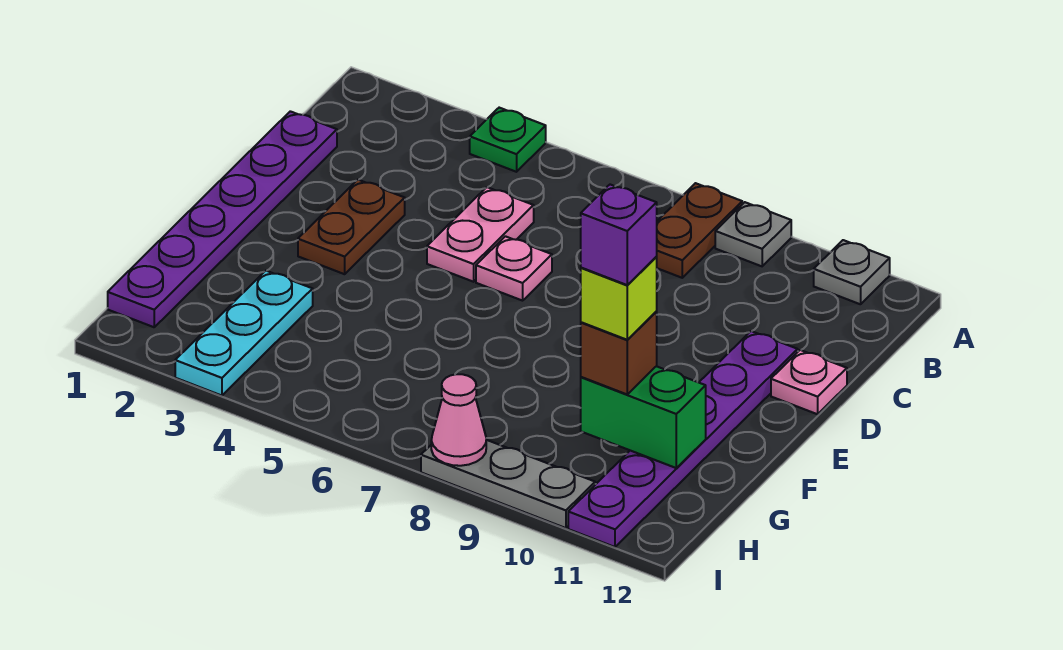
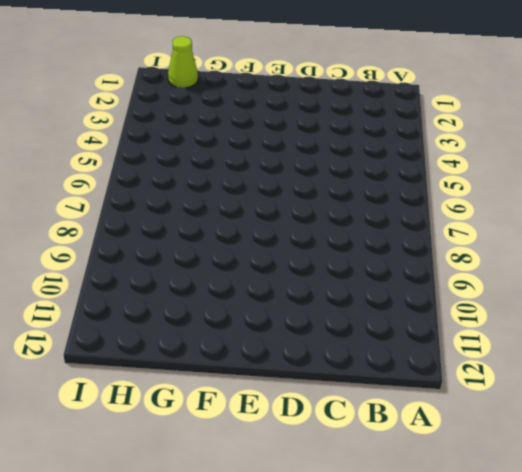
lime 1x1 cone [168,36,198,88] -> purple 1x6 plate [108,111,337,327]
none -> green 1x1 plate [470,108,546,172]
none -> brown 1x2 plate [656,183,742,278]
none -> grey 1x1 plate [715,202,791,266]

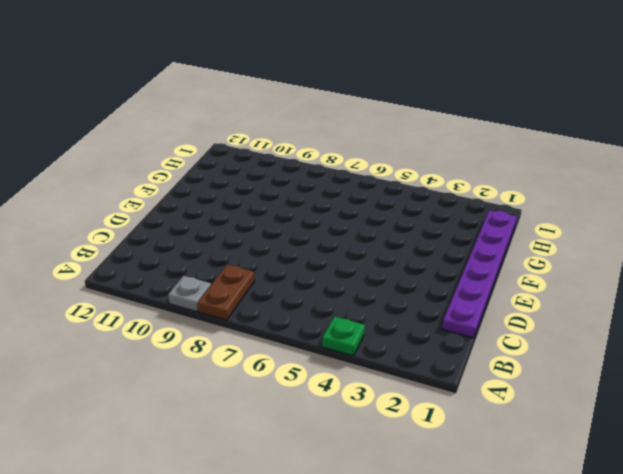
none -> grey 1x1 plate [814,240,890,304]
none -> pink 1x2 plate [427,187,534,282]
none -> brown 1x2 plate [298,180,405,274]

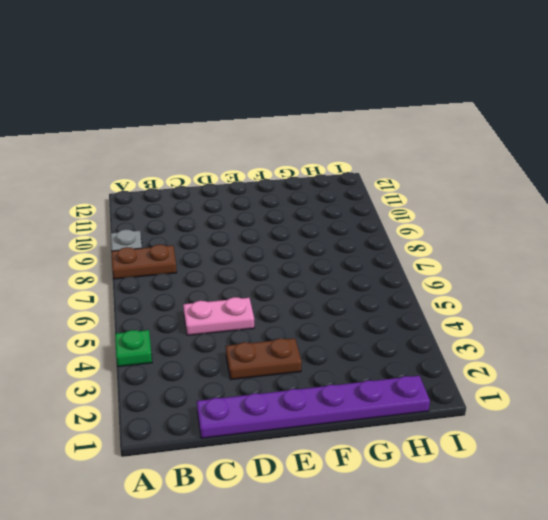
none -> grey 1x1 plate [814,240,890,304]
none -> pink 1x1 plate [476,236,552,301]
none -> purple 1x6 plate [568,331,798,547]

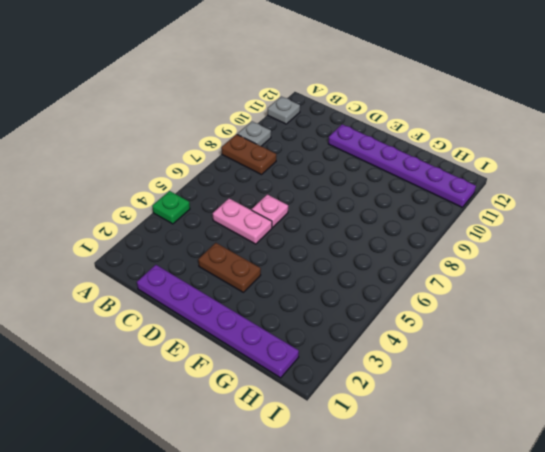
none -> pink 1x1 plate [771,350,847,414]
none -> cyan 1x3 plate [175,271,313,396]
none -> grey 1x3 plate [421,440,595,528]

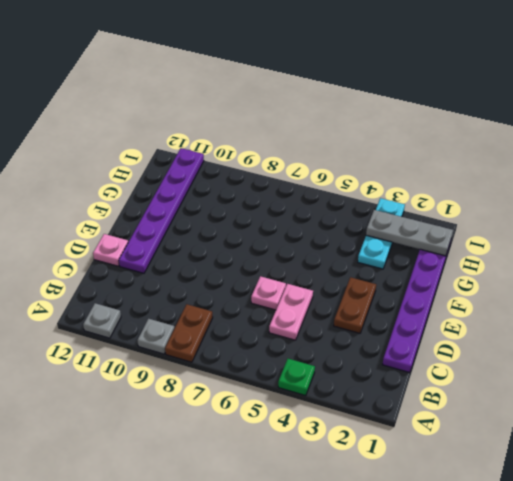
grey 1x3 plate [366,210,453,256] -> grey 1x3 plate moved to [421,440,595,528]
none -> green 1x2 brick [581,366,706,468]
none -> pink 1x1 cone [431,374,486,466]
none -> brown 1x1 brick [581,312,657,394]

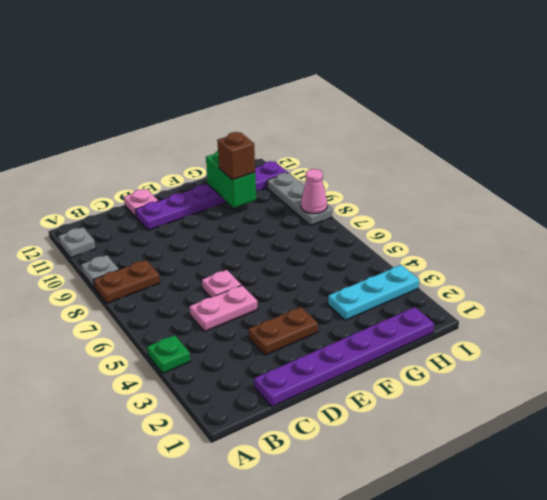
none -> lime 1x1 brick [581,257,657,340]
none -> purple 1x1 brick [581,185,657,285]

